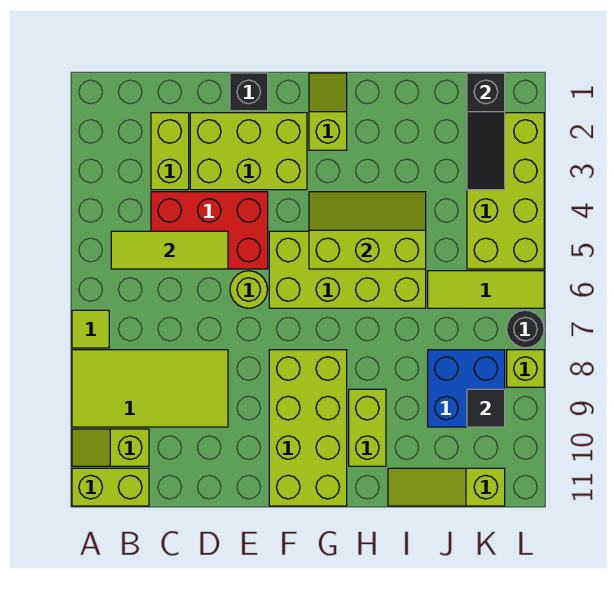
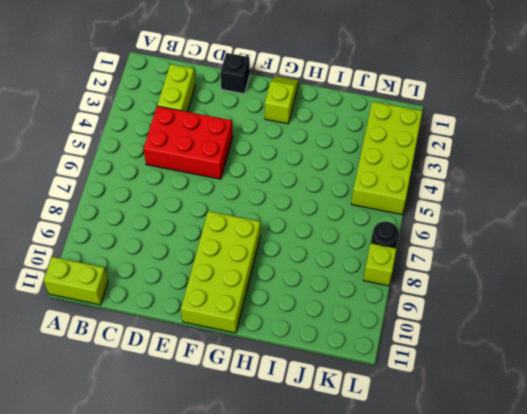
none -> lime 1x1 tile [72,310,109,348]
none -> lime 2x4 tile [72,350,228,427]
none -> lime 1x2 slope [72,429,149,466]

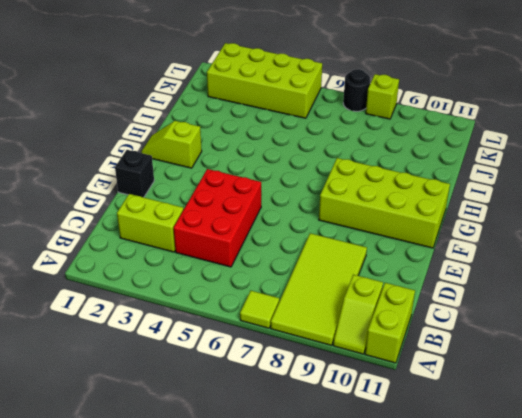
none -> lime 2x3 brick [190,113,307,190]
none -> lime 1x1 round brick [230,271,268,308]
none -> lime 2x4 brick [269,231,426,308]

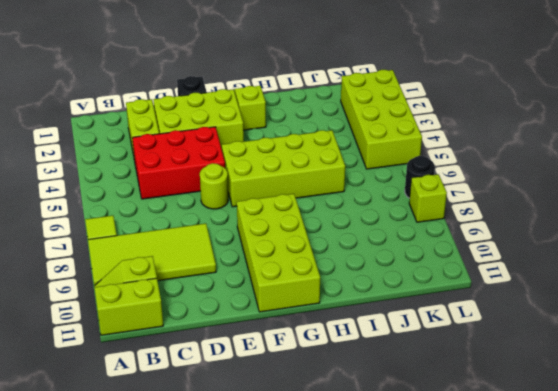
none -> lime 1x2 brick [349,389,386,466]
none -> lime 1x3 slope [388,468,505,506]
none -> lime 1x3 tile [428,271,544,308]

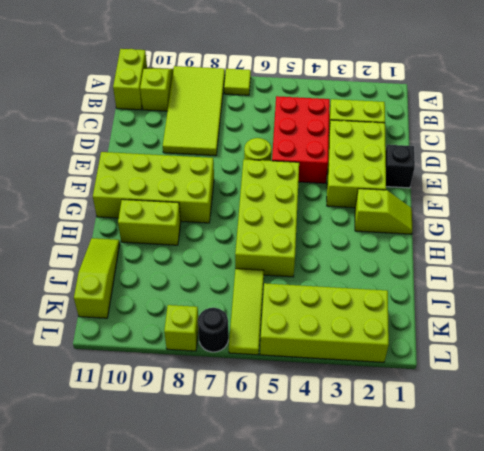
none -> blue 2x2 brick [428,350,505,427]
none -> lime 1x3 tile [111,231,228,269]
none -> lime 2x3 slope [309,192,426,269]

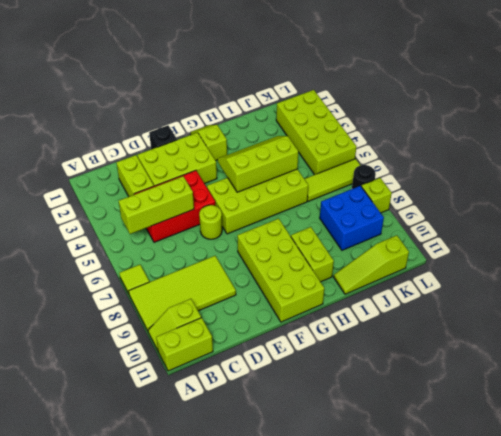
lime 1x3 brick [119,176,194,234] -> lime 1x3 tile [111,231,228,269]
none -> black 1x3 slope [467,73,505,190]
none -> black 1x1 tile [467,389,505,427]

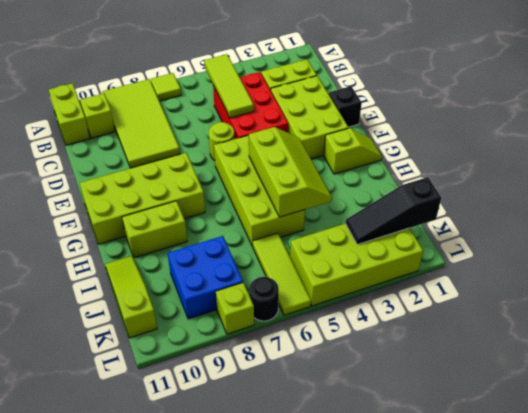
none -> black 1x1 tile [467,389,505,427]

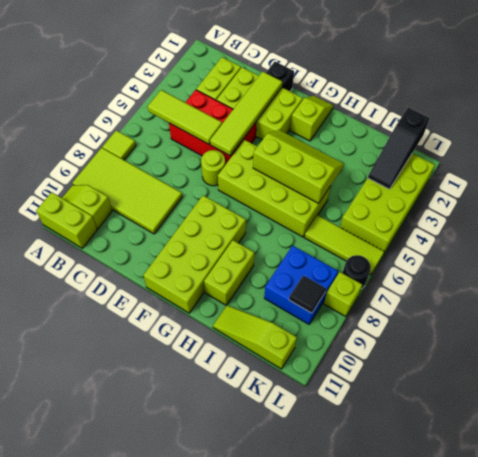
lime 1x4 tile [210,72,282,156] -> none

